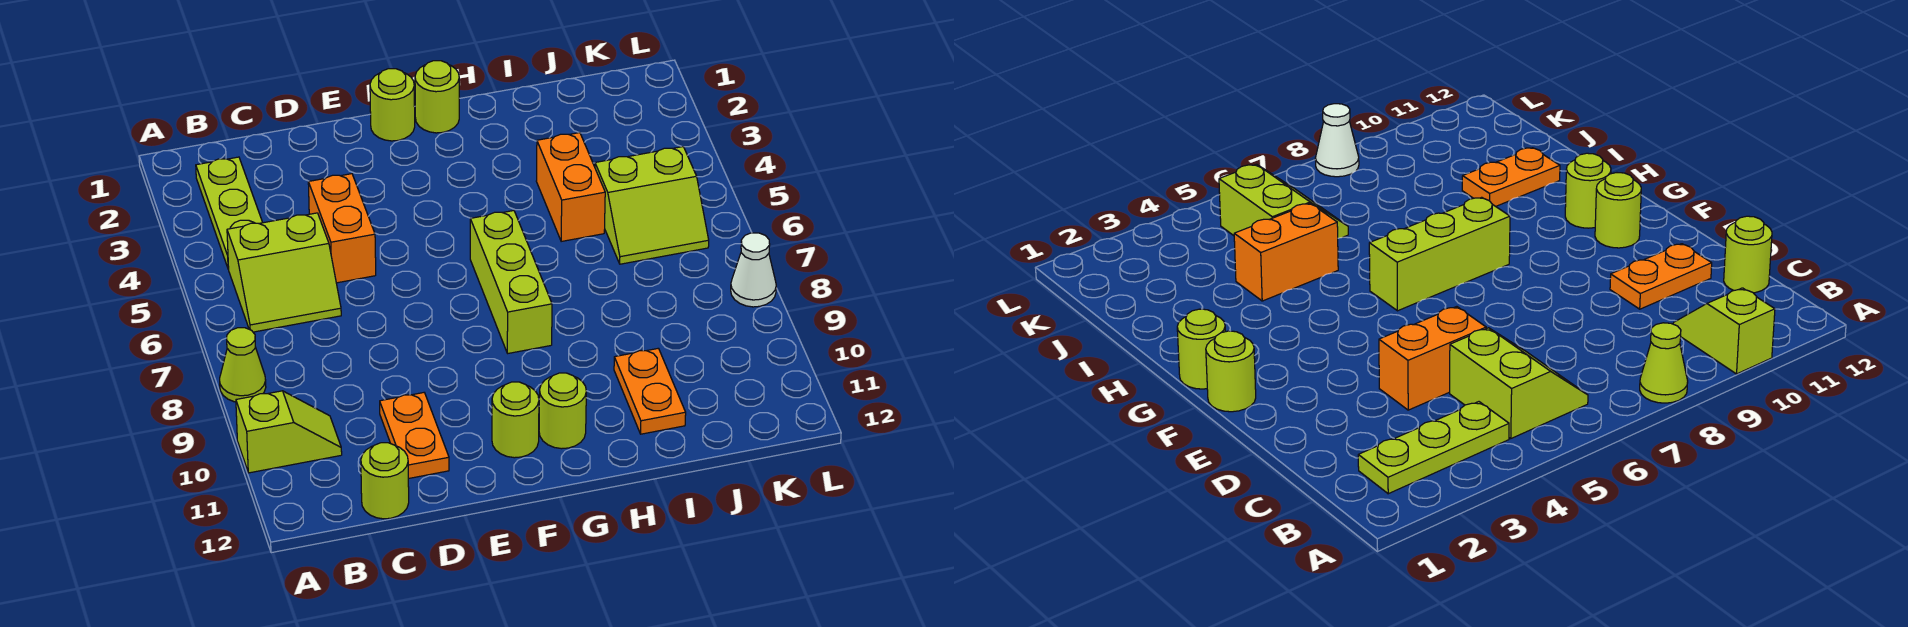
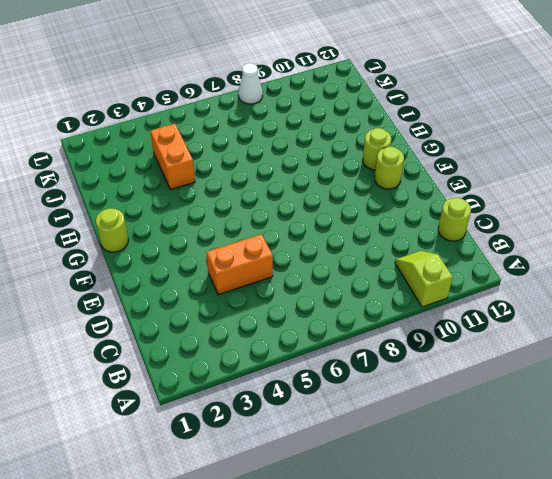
orange 1x2 brick [151,124,195,190] -> orange 1x2 brick turned to [536,133,605,242]
none -> lime 1x1 cone [220,328,266,402]
none -> lime 1x3 plate [196,157,263,269]
none -> lime 2x2 slope [227,213,341,332]

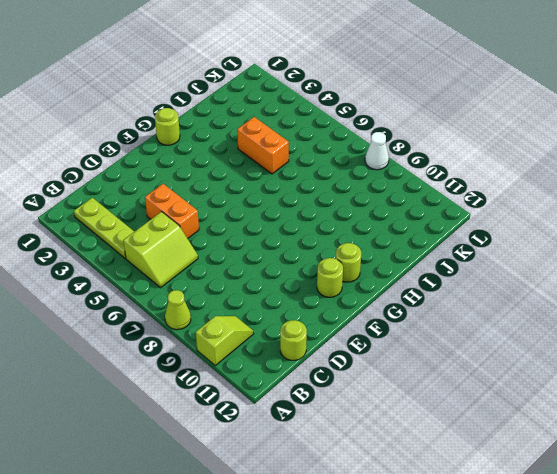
none -> orange 1x2 plate [380,393,449,479]
none -> lime 1x1 round brick [370,69,415,141]
none -> lime 1x3 brick [470,211,552,353]

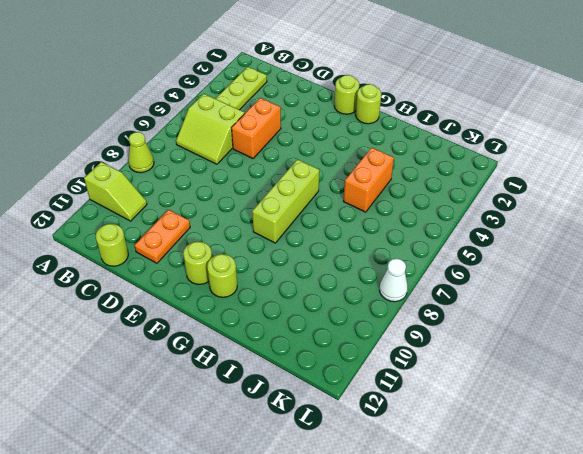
none -> orange 1x2 plate [614,348,686,434]
none -> lime 2x2 slope [595,147,709,264]

